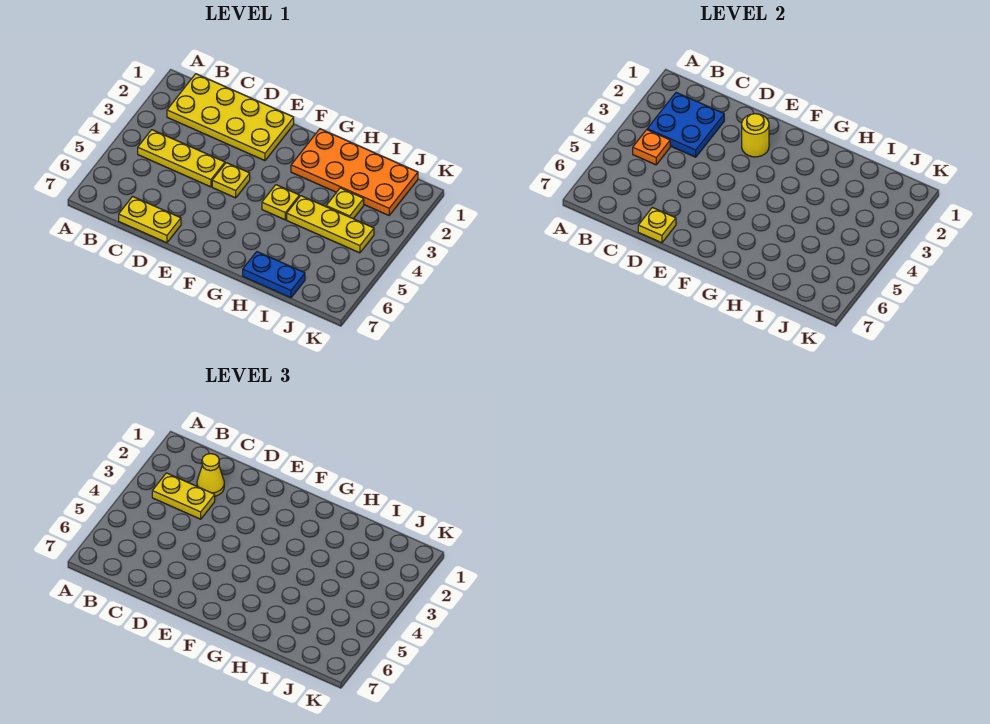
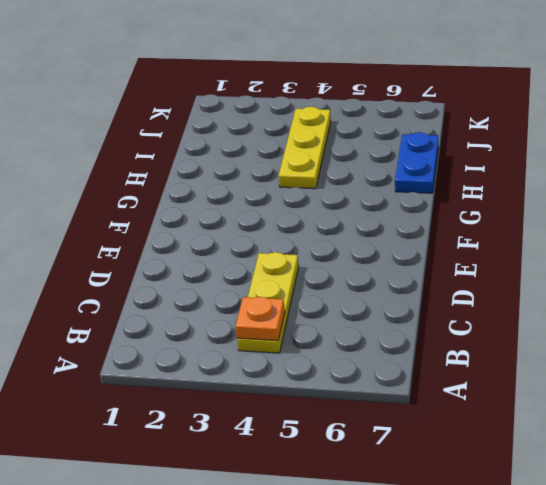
none -> yellow 2x4 plate [167,74,294,161]
none -> yellow 1x2 plate [119,197,181,243]
none -> yellow 1x1 plate [212,163,250,198]

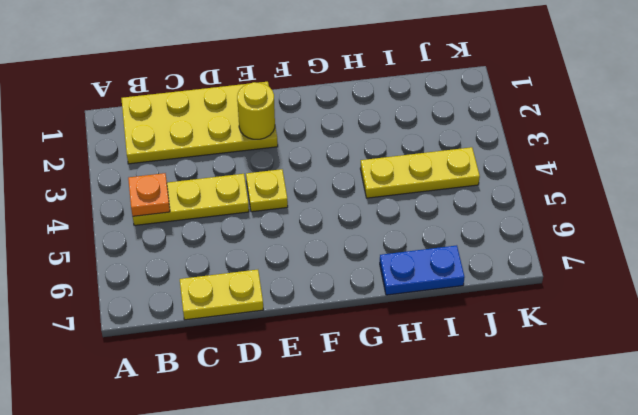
none -> orange 2x4 plate [291,129,418,215]
none -> yellow 1x1 plate [262,185,299,220]
none -> yellow 1x1 plate [326,188,364,219]

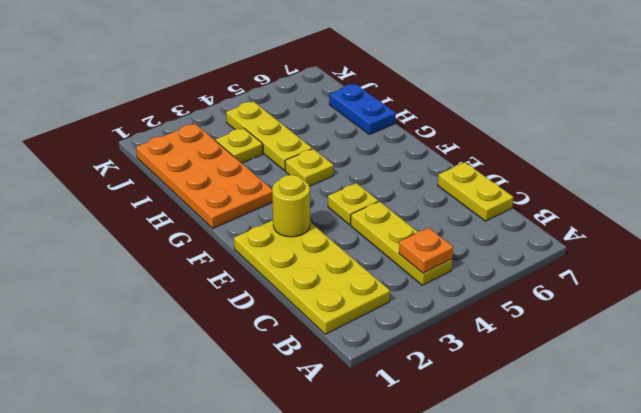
none -> blue 2x2 plate [647,92,724,157]
none -> yellow 1x1 plate [638,208,676,243]
none -> yellow 1x2 plate [152,473,215,519]

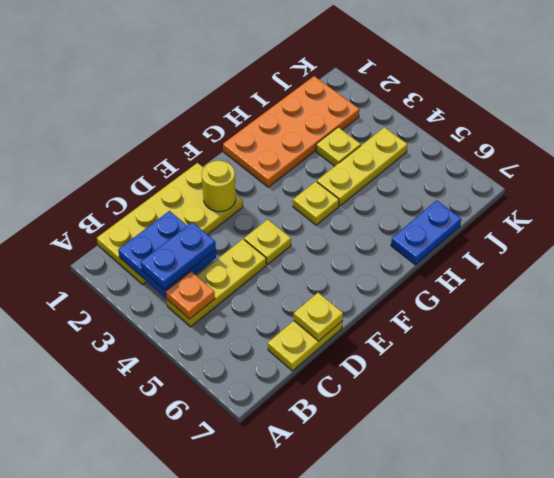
blue 1x2 plate [141,222,216,290] -> yellow 1x2 plate [152,473,215,519]
none -> yellow 1x1 cone [197,454,224,496]

